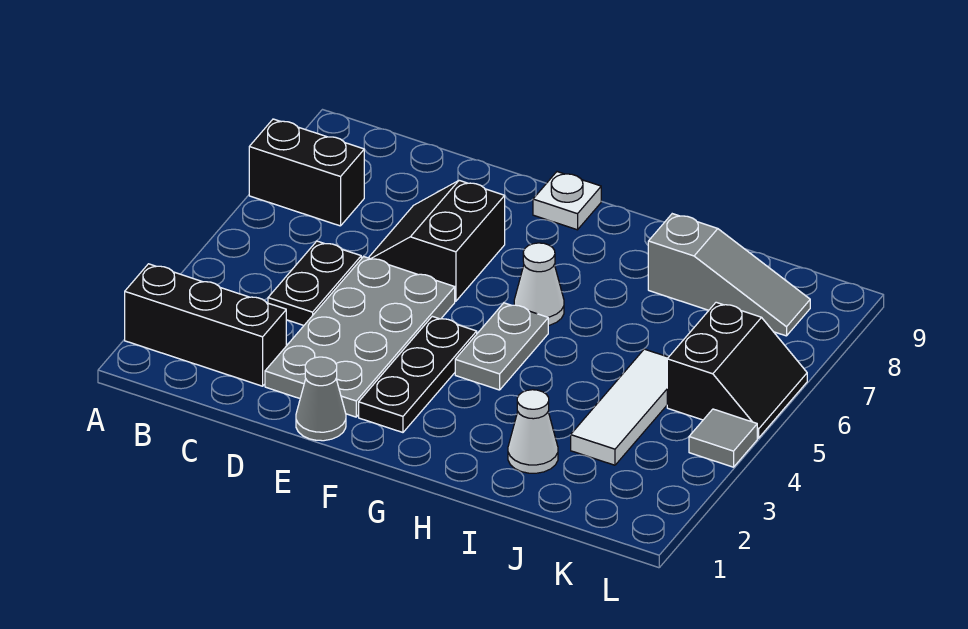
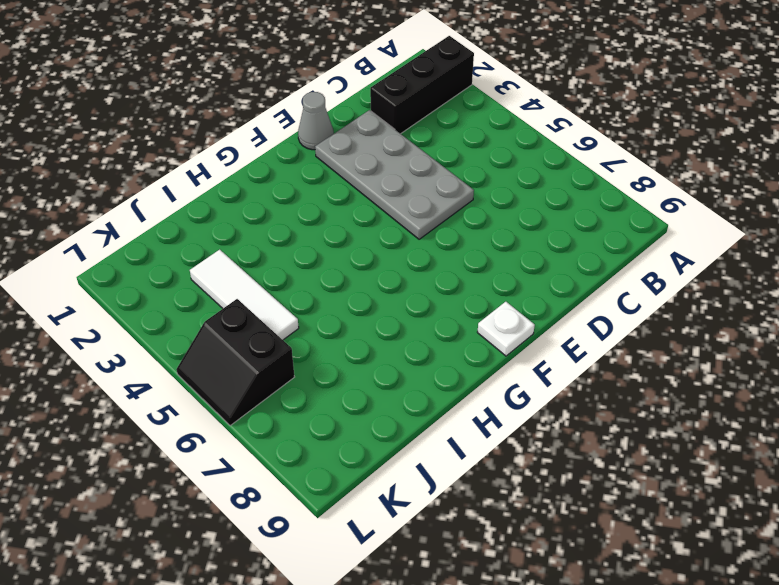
none -> black 1x2 brick [249,119,364,226]
none -> black 1x2 plate [268,241,361,325]
none -> black 2x2 slope [369,180,505,301]

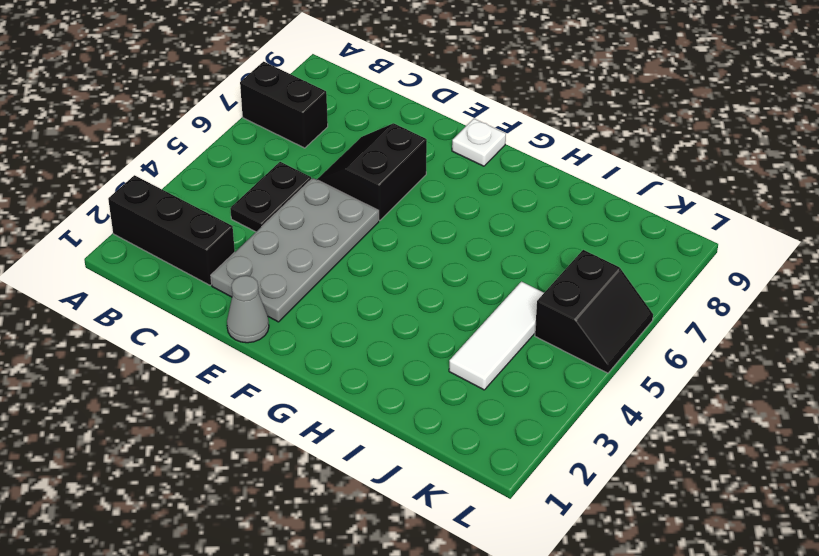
none -> black 1x3 plate [359,316,477,432]
none -> grey 1x2 plate [455,303,548,390]
none -> white 1x1 cone [514,243,564,325]

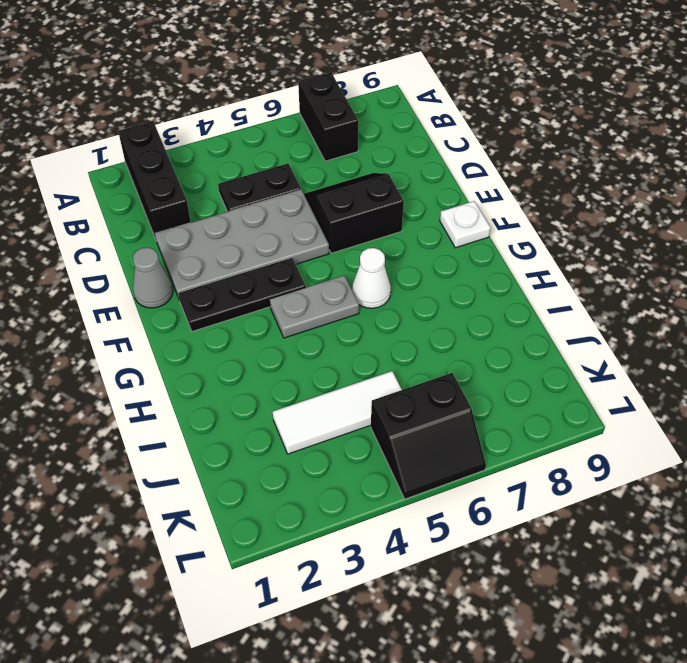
none -> white 1x1 cone [508,390,558,473]
none -> grey 1x3 slope [648,214,810,336]
none -> grey 1x1 tile [689,409,757,467]

